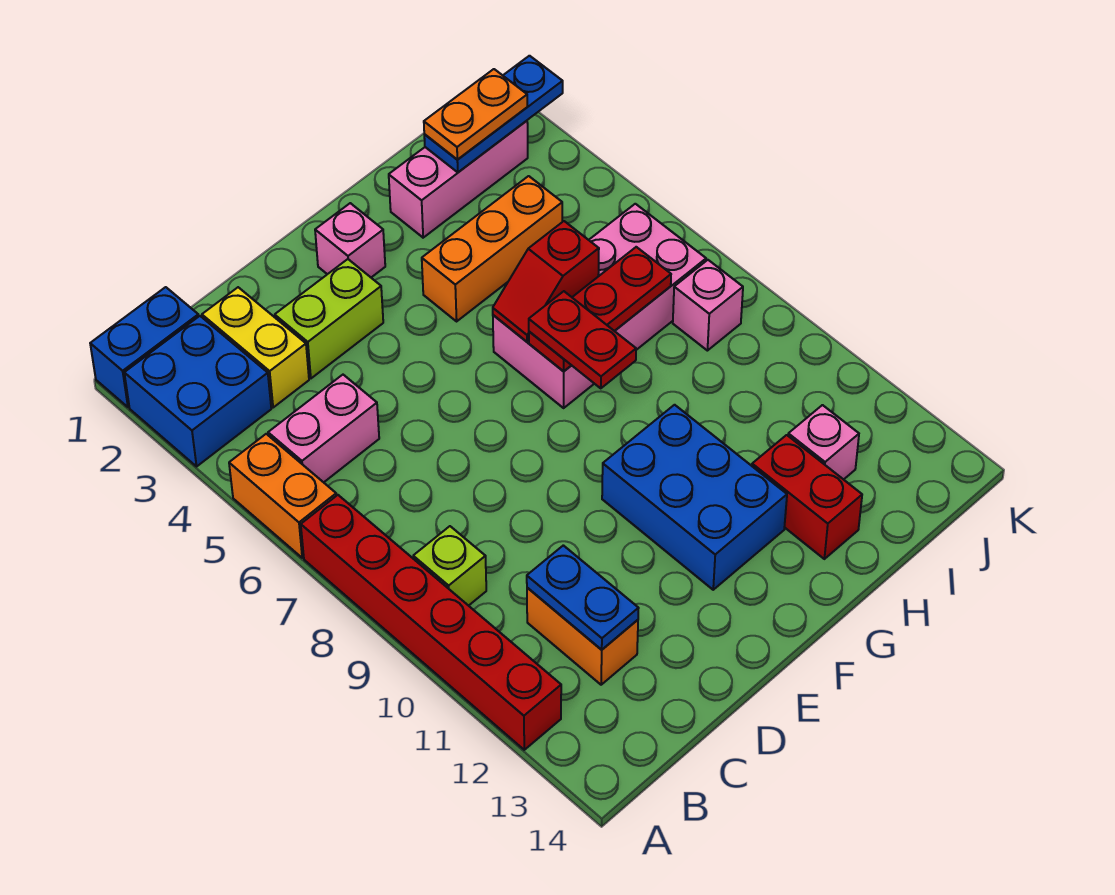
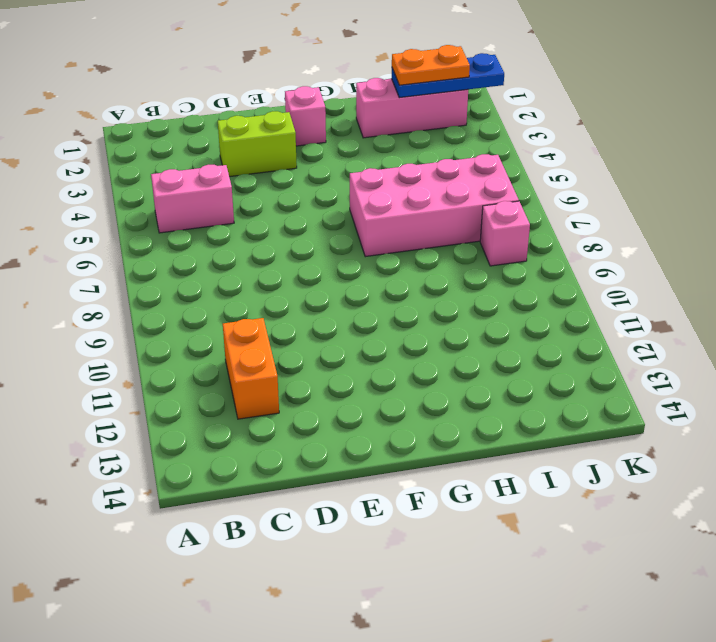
none -> blue 1x2 brick [90,287,199,407]
none -> blue 2x2 brick [124,316,271,466]
none -> orange 1x2 brick [229,434,336,558]

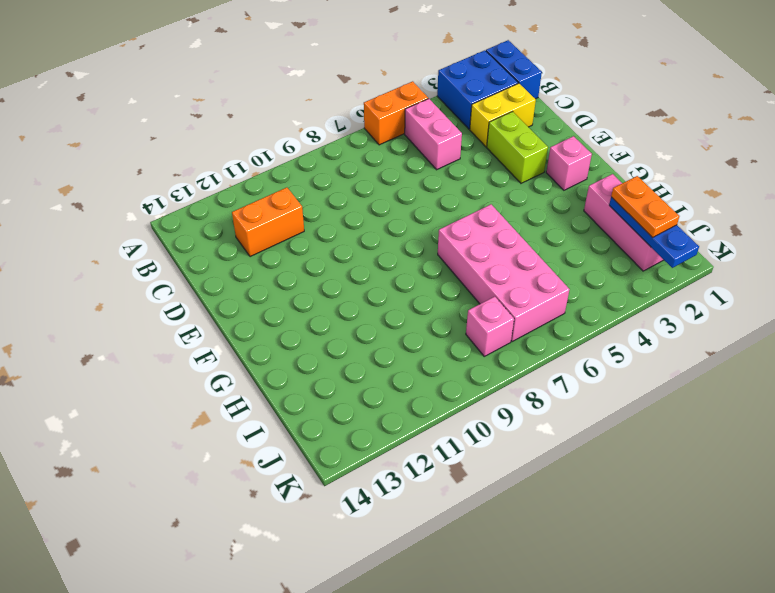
none -> red 1x6 brick [301,495,561,750]
none -> lime 1x1 brick [413,526,486,606]
none -> blue 2x3 brick [602,405,787,590]

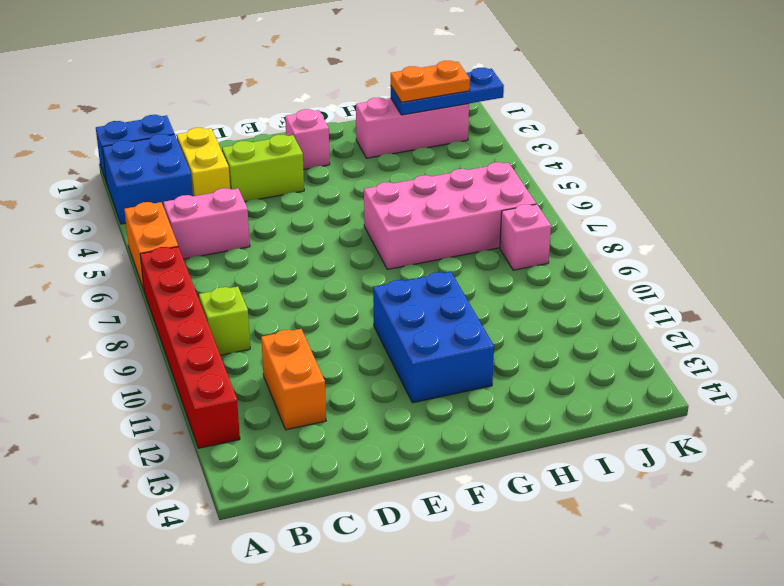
none -> orange 1x3 brick [422,176,562,321]
none -> red 1x2 brick [752,435,862,559]
none -> pink 1x1 brick [788,405,859,480]

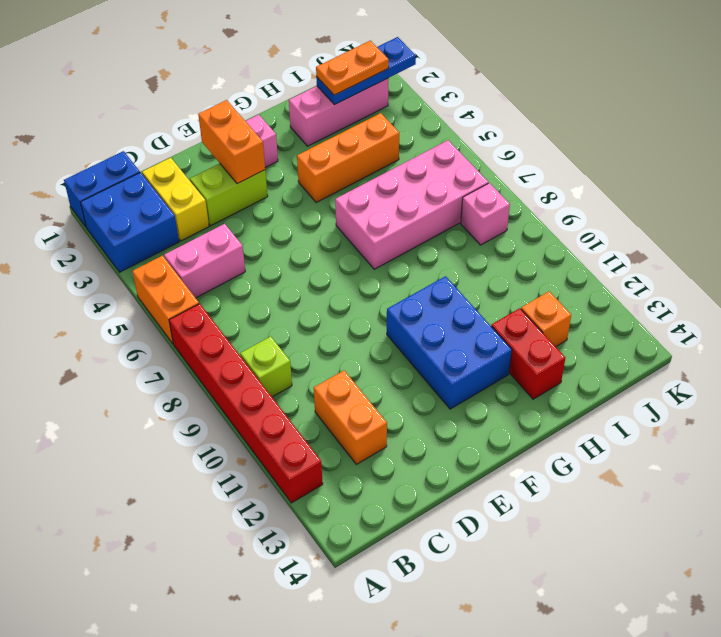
orange 1x2 brick [198,100,265,184] -> none
orange 1x1 brick [521,291,571,347] -> pink 1x1 brick [788,405,859,480]
none -> blue 1x2 plate [527,545,639,650]
none -> red 1x2 slope [493,221,599,342]
none -> red 1x3 plate [529,247,671,371]

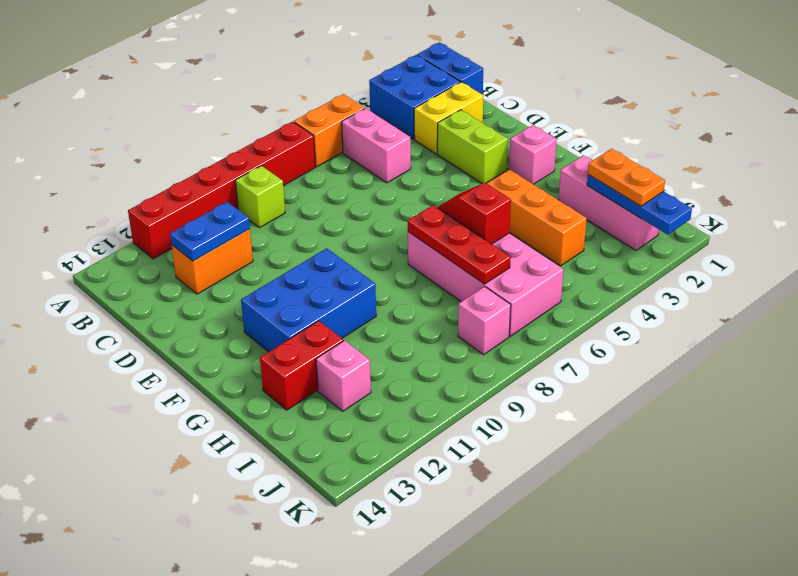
none -> red 1x2 plate [529,291,636,388]

